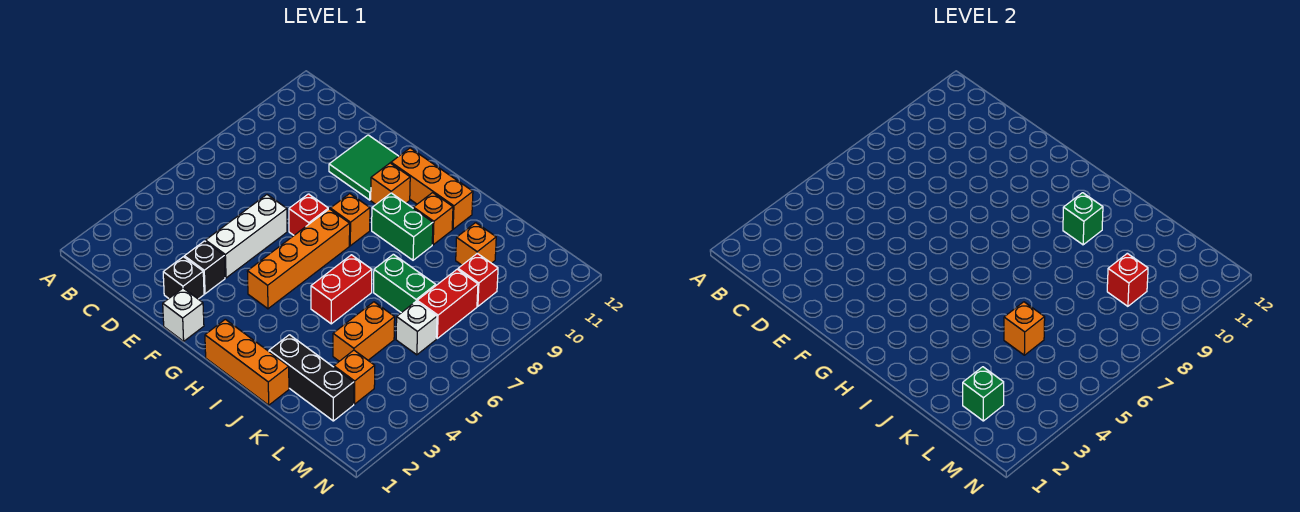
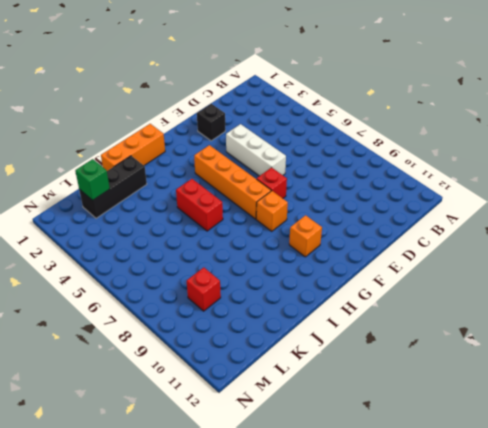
none -> black 1x1 brick [184,241,225,294]
none -> green 2x2 tile [329,135,399,200]
none -> white 1x1 brick [163,288,204,341]

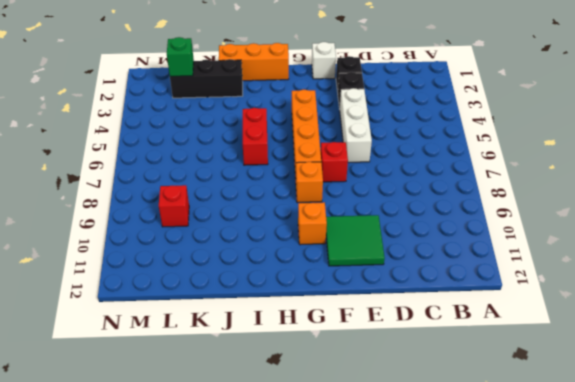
none -> orange 1x3 brick [391,148,473,229]
none -> green 1x2 brick [372,193,433,260]
none -> orange 1x1 brick [413,193,453,245]

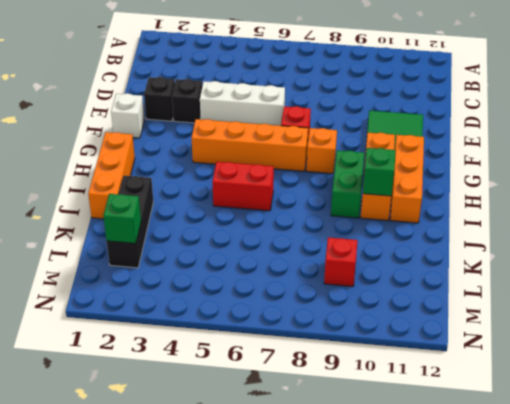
none -> green 1x2 brick [374,254,436,313]
none -> orange 1x2 brick [333,302,395,361]
none -> orange 1x1 brick [456,223,496,265]

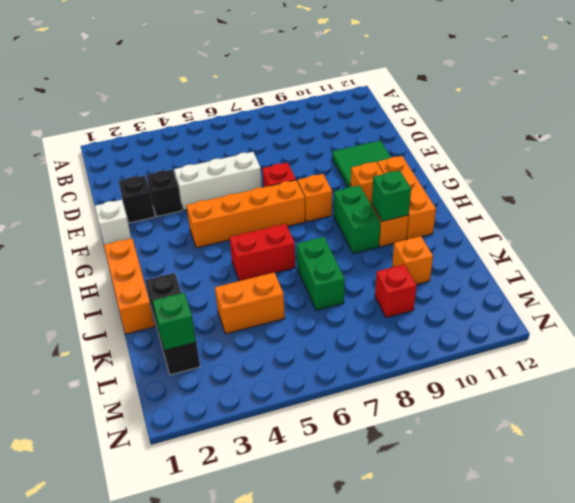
none -> orange 1x1 brick [334,350,375,404]
none -> white 1x1 brick [396,301,437,355]
none -> red 1x2 brick [417,269,478,338]

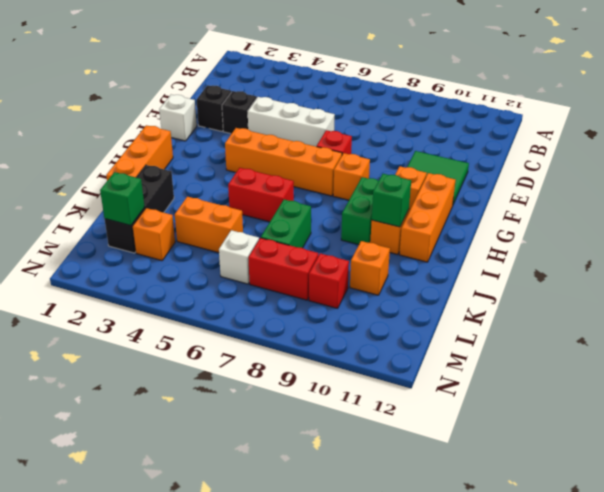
none -> orange 1x1 brick [1004,302,1045,355]
none -> red 1x1 brick [1107,253,1148,306]

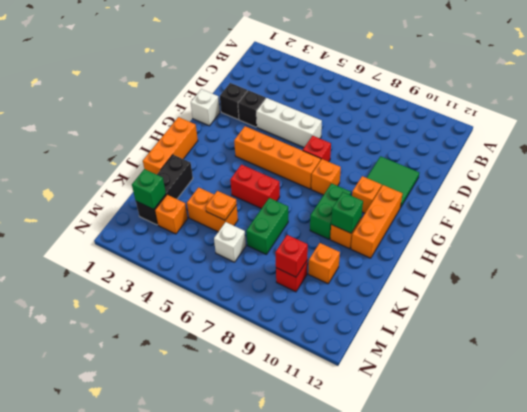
orange 1x1 plate [206,191,237,220] -> orange 1x1 brick [1004,302,1045,355]
none -> red 1x2 brick [417,269,478,338]

